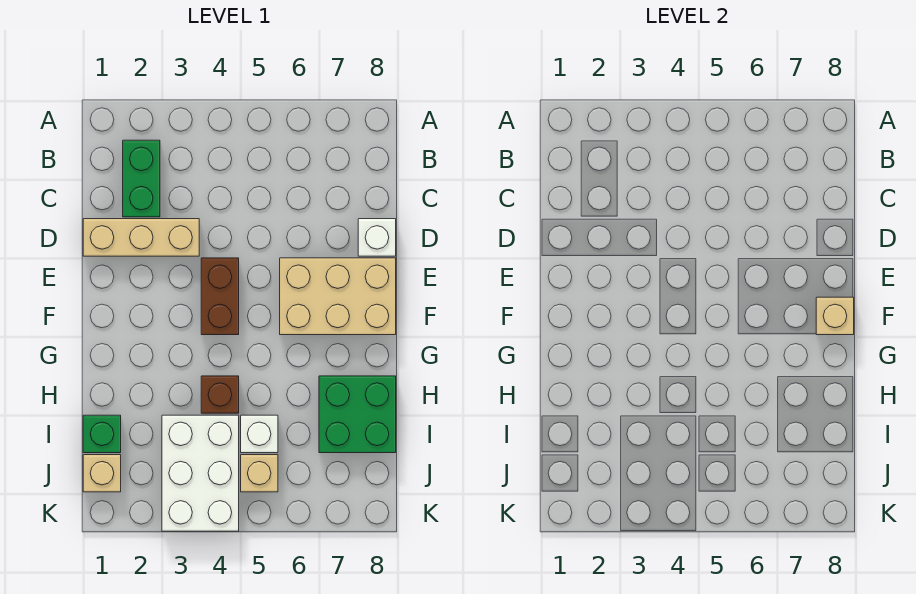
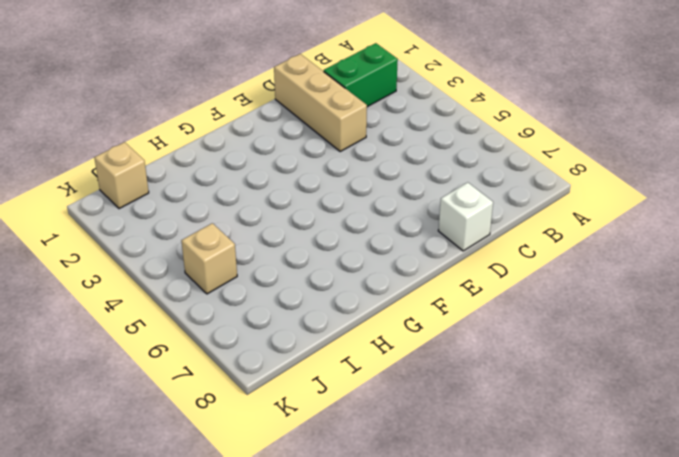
none -> brown 1x2 brick [201,258,239,335]
none -> tan 2x3 brick [280,258,396,335]
none -> brown 1x1 brick [201,376,239,413]

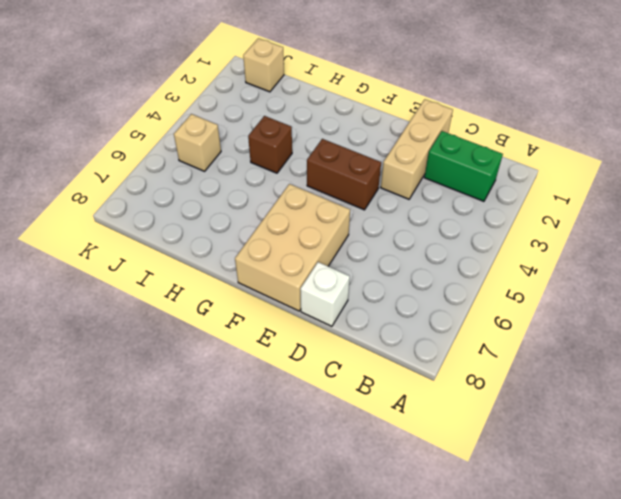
none -> green 2x2 brick [319,376,396,453]
none -> green 1x1 brick [83,415,121,453]
none -> white 2x3 brick [162,415,239,531]

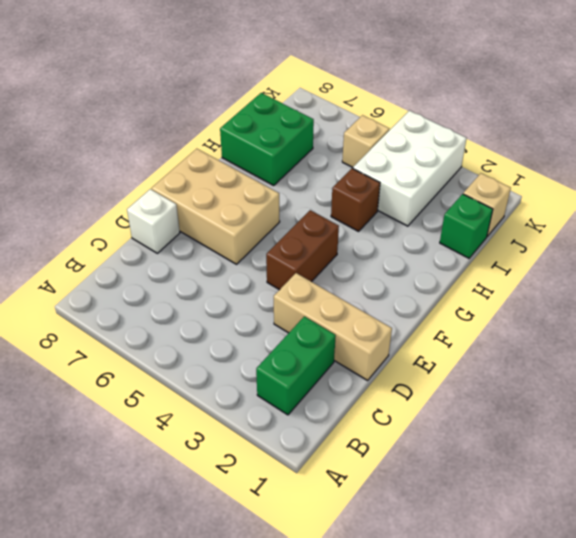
none -> white 1x1 brick [241,415,278,453]
none -> tan 1x1 brick [816,297,854,335]

